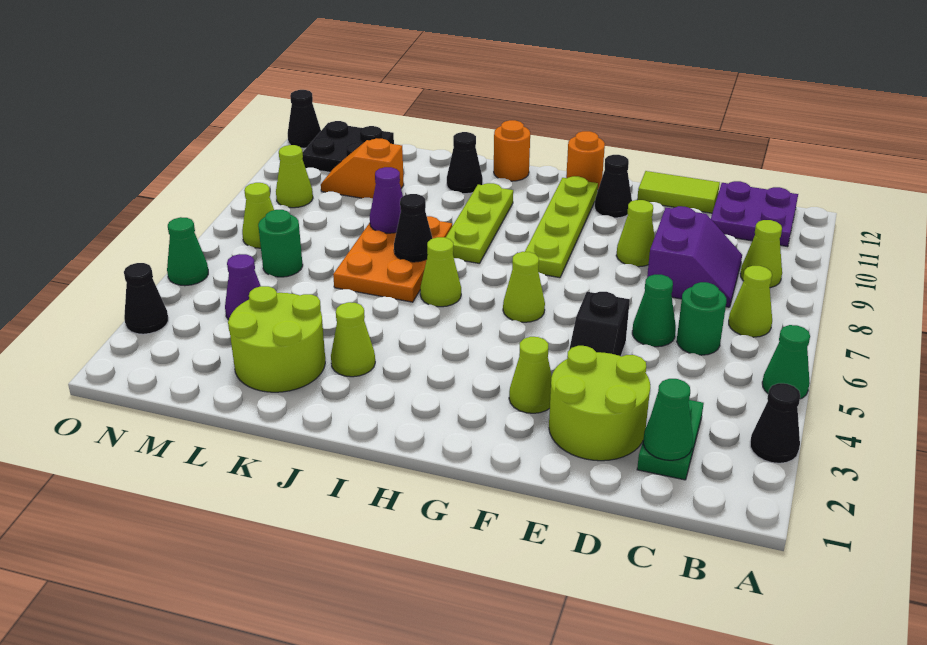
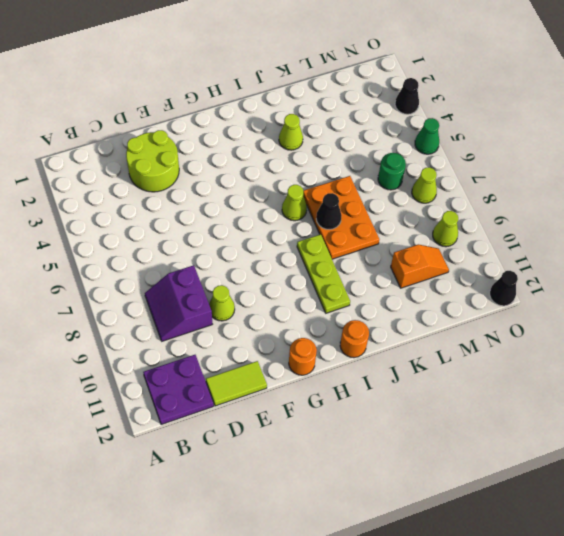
none -> black 1x1 cone [750,383,800,463]
none -> green 1x1 cone [762,325,810,399]
none -> lime 1x1 cone [729,266,772,337]
none -> lime 1x1 cone [741,220,782,288]

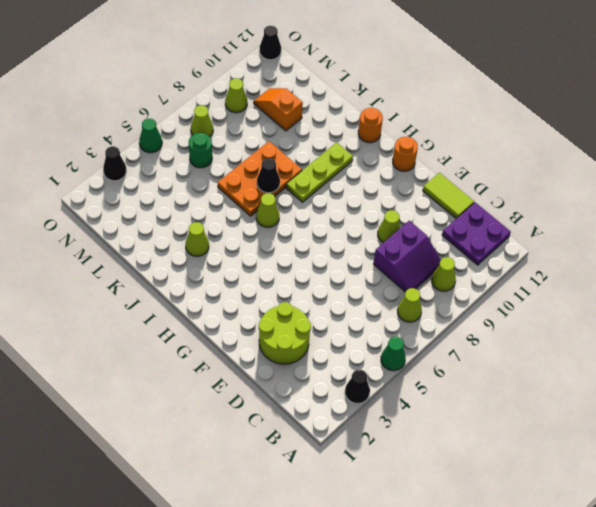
none -> green 1x2 plate [637,394,704,480]
none -> green 1x1 round brick [677,282,726,355]
none -> green 1x1 cone [632,275,676,347]
none -> black 1x2 slope [569,292,630,356]

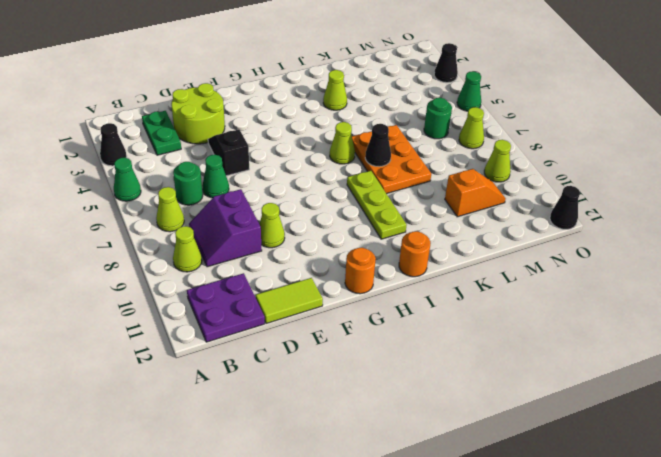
none -> lime 1x1 cone [509,337,552,413]
none -> black 1x1 cone [595,155,632,218]
none -> lime 1x1 cone [503,252,545,322]
none -> lime 1x4 plate [525,176,598,278]

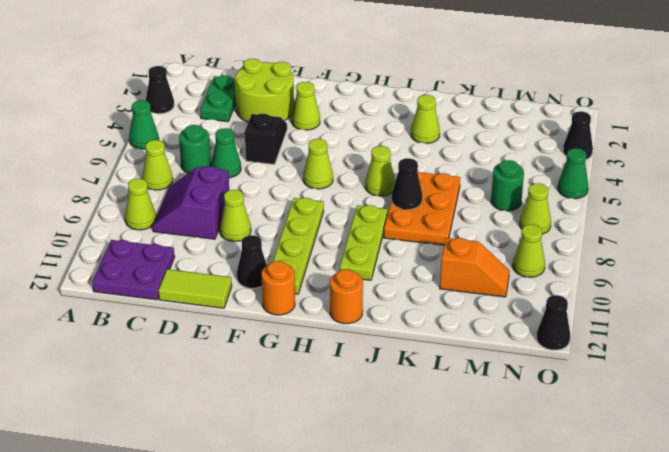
none -> black 1x1 cone [447,132,483,194]
none -> lime 2x2 round brick [228,286,325,392]
none -> purple 1x1 cone [225,254,261,320]
none -> black 2x2 plate [302,121,394,172]

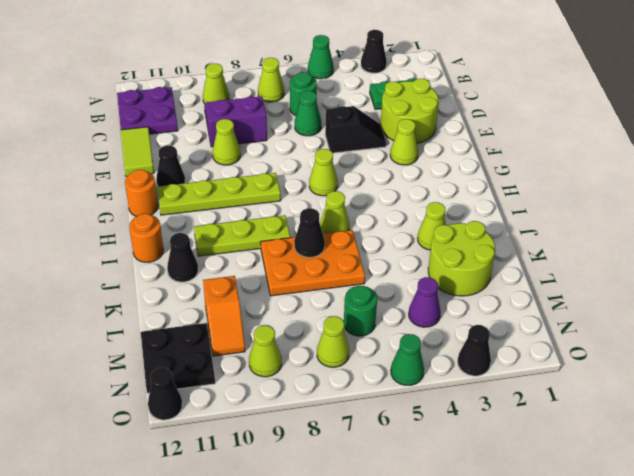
none -> green 1x1 cone [643,379,693,460]
none -> purple 1x1 cone [370,167,403,233]

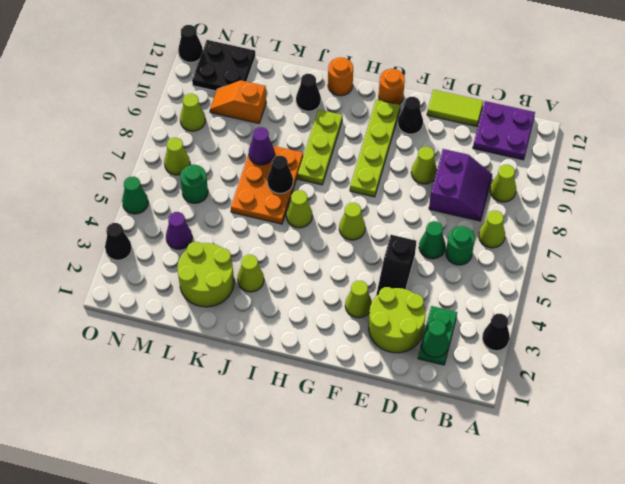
none -> green 1x1 cone [762,325,810,399]

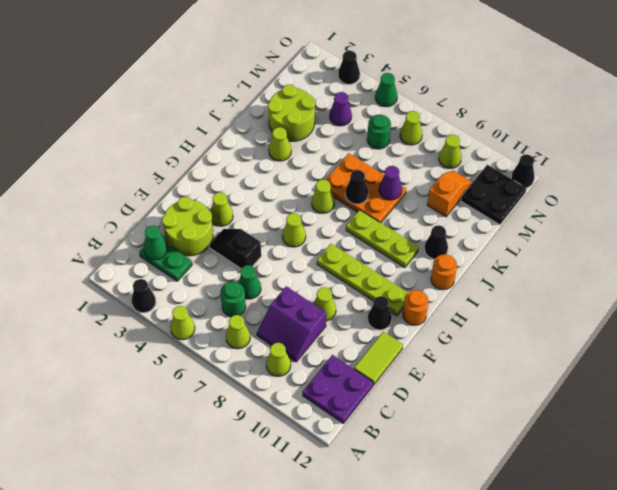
lime 1x1 cone [170,306,195,340] -> green 1x1 cone [762,325,810,399]

